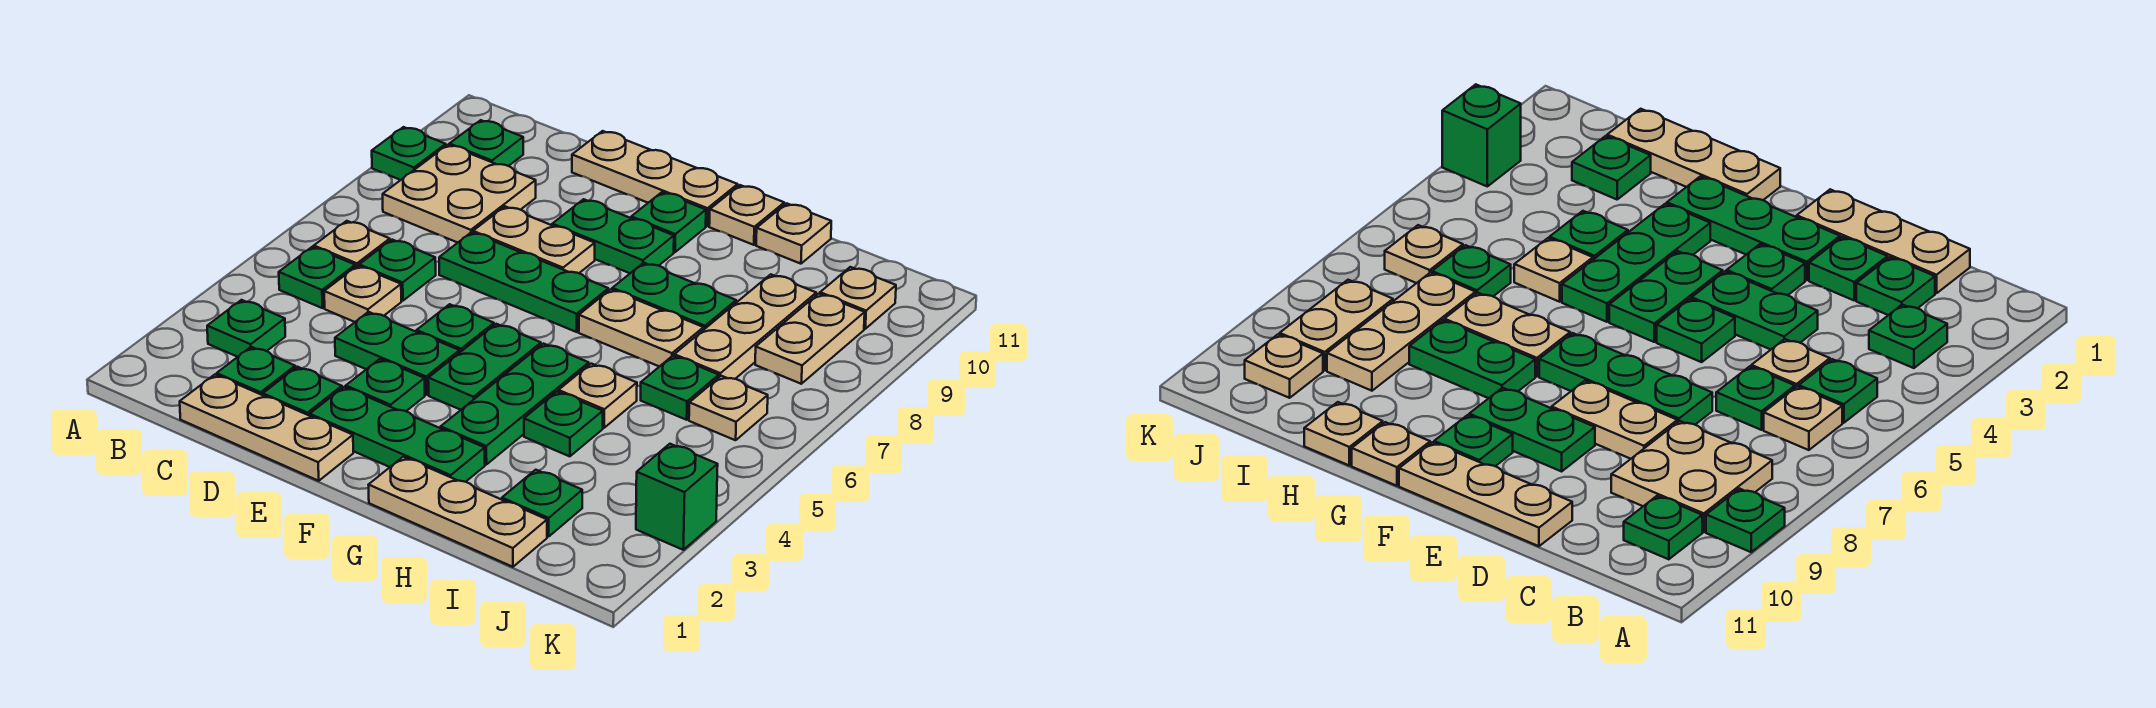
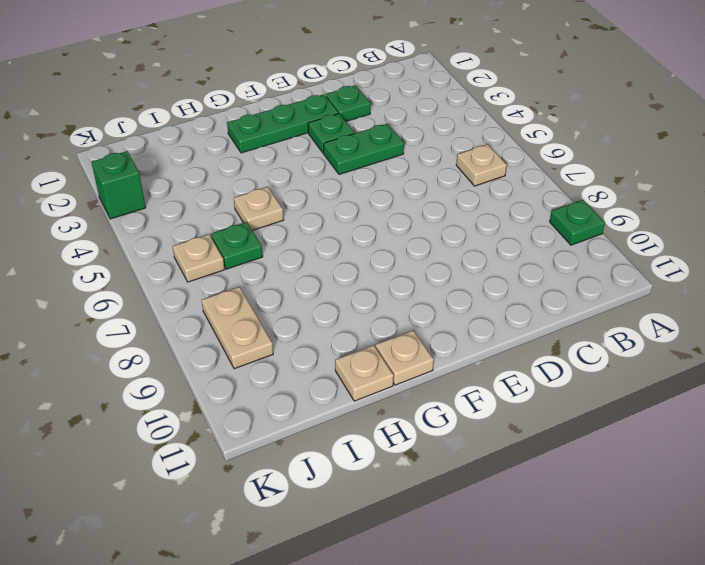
none -> green 1x1 plate [207,300,285,357]
none -> green 1x1 plate [279,247,355,308]
none -> tan 2x2 plate [383,145,536,243]
none -> green 1x1 plate [449,120,523,166]

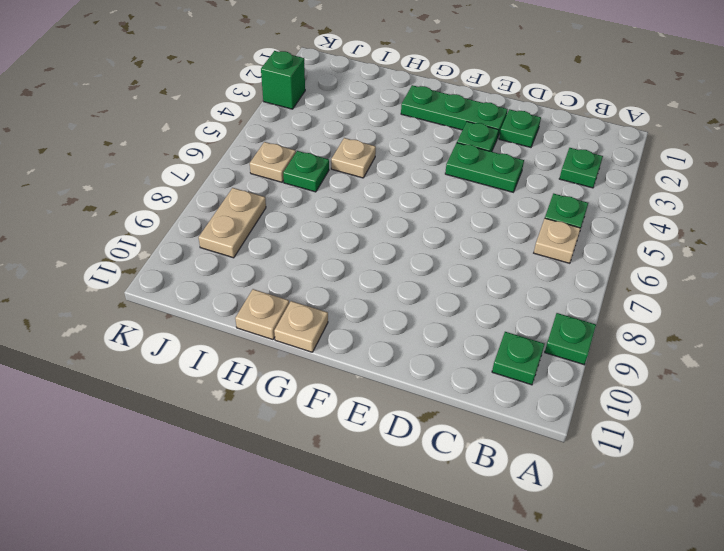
none -> tan 2x2 plate [383,145,536,243]
none -> tan 1x3 plate [180,375,353,481]
none -> green 1x1 plate [217,347,295,395]
none -> tan 1x1 plate [324,266,401,322]

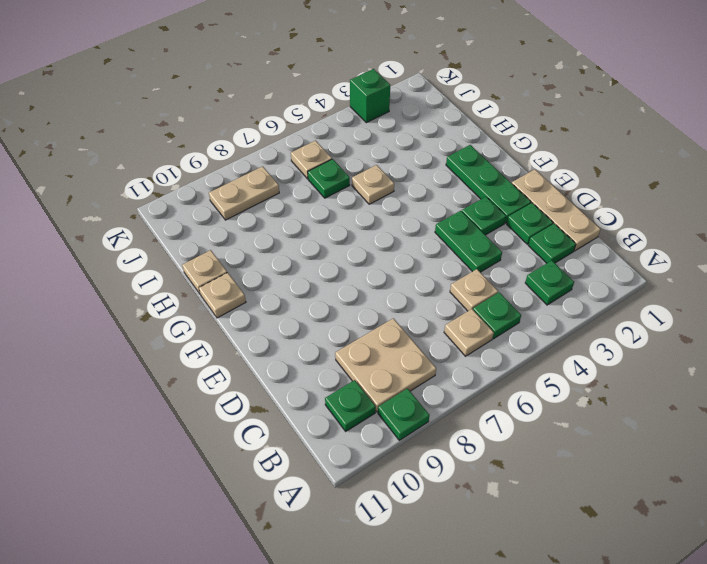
none -> green 1x1 plate [359,240,436,301]
none -> green 1x3 plate [439,232,608,332]
none -> tan 1x2 plate [473,207,595,273]
none -> tan 1x3 plate [572,131,738,226]

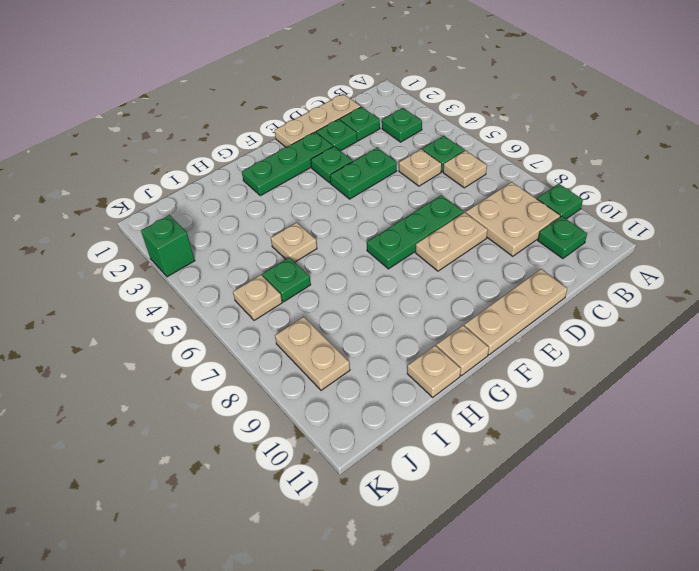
none -> green 1x1 plate [359,240,436,301]
none -> green 1x1 plate [417,304,494,353]
none -> green 1x2 plate [552,199,674,273]
none -> green 1x2 plate [428,324,541,410]

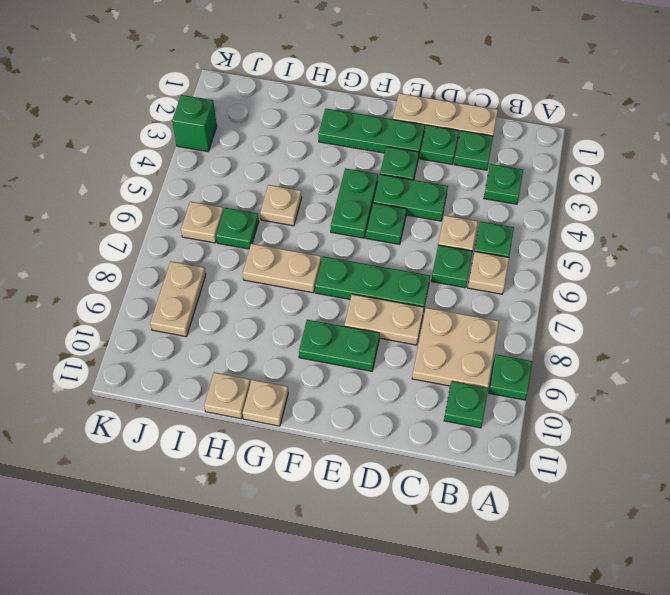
none -> tan 1x3 plate [572,131,738,226]
none -> green 1x1 plate [631,192,706,252]
none -> tan 1x3 plate [369,457,547,567]
none -> green 1x3 plate [441,344,589,465]

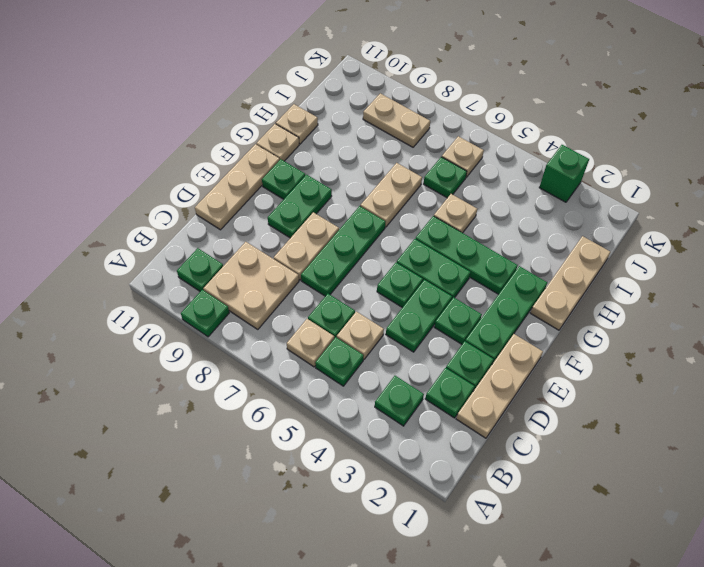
none -> green 1x2 plate [612,263,736,330]
none -> green 1x1 plate [524,392,603,456]
none -> green 1x1 plate [502,470,582,537]
none -> tan 1x3 plate [674,274,816,379]

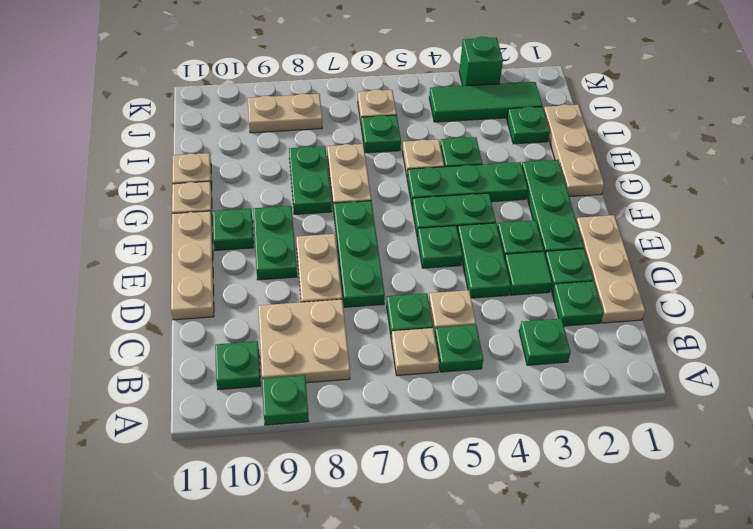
green 1x1 tile [505,252,552,295] -> none
green 1x3 tile [429,82,542,122] -> none
none -> tan 1x3 plate [674,274,816,379]
none -> tan 1x1 plate [820,267,896,329]

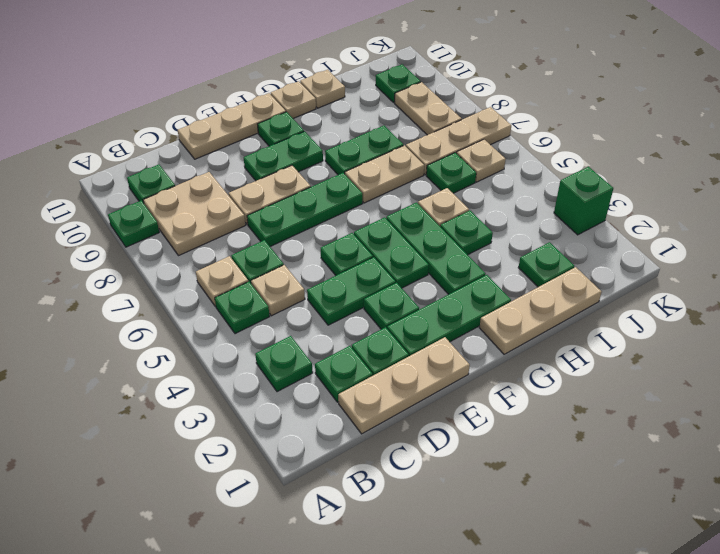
tan 1x3 plate [406,107,511,175] -> tan 1x3 plate turned to [674,274,816,379]
green 1x1 plate [376,64,421,102] -> tan 1x1 plate [820,267,896,329]

